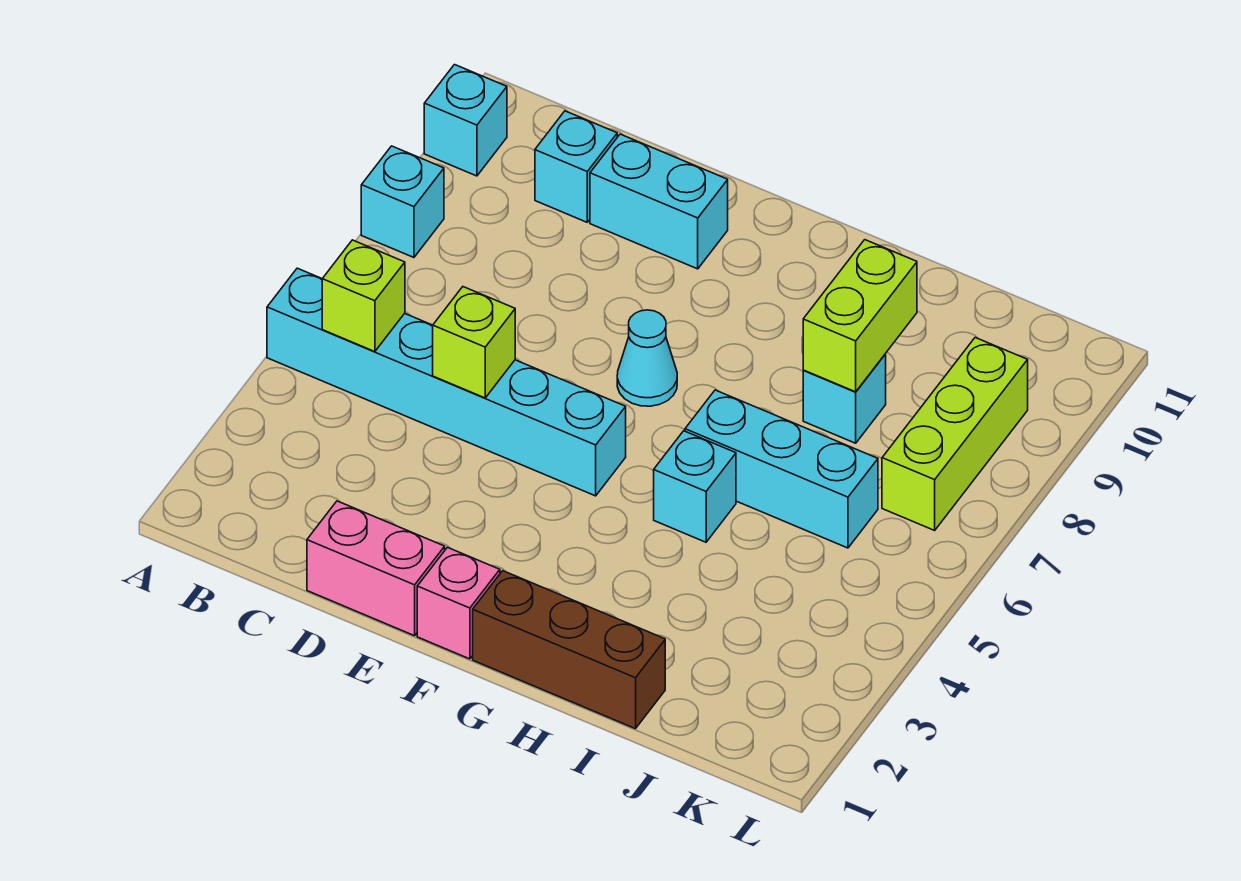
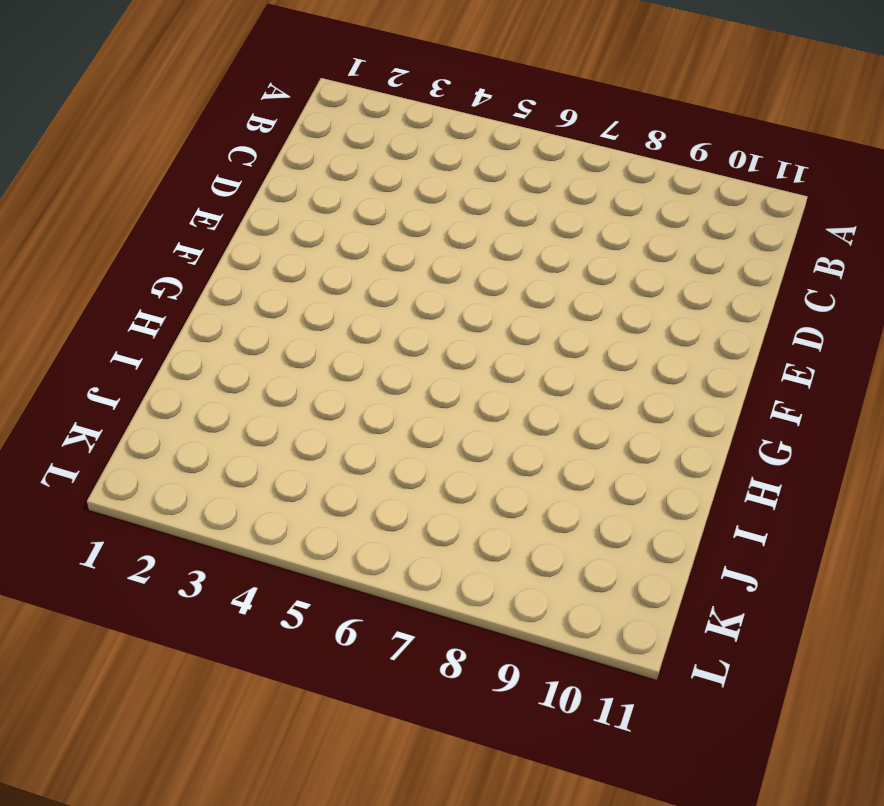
none -> cyan 1x6 brick [267,268,626,496]
none -> cyan 1x1 brick [361,146,444,257]
none -> cyan 1x1 brick [424,65,507,176]

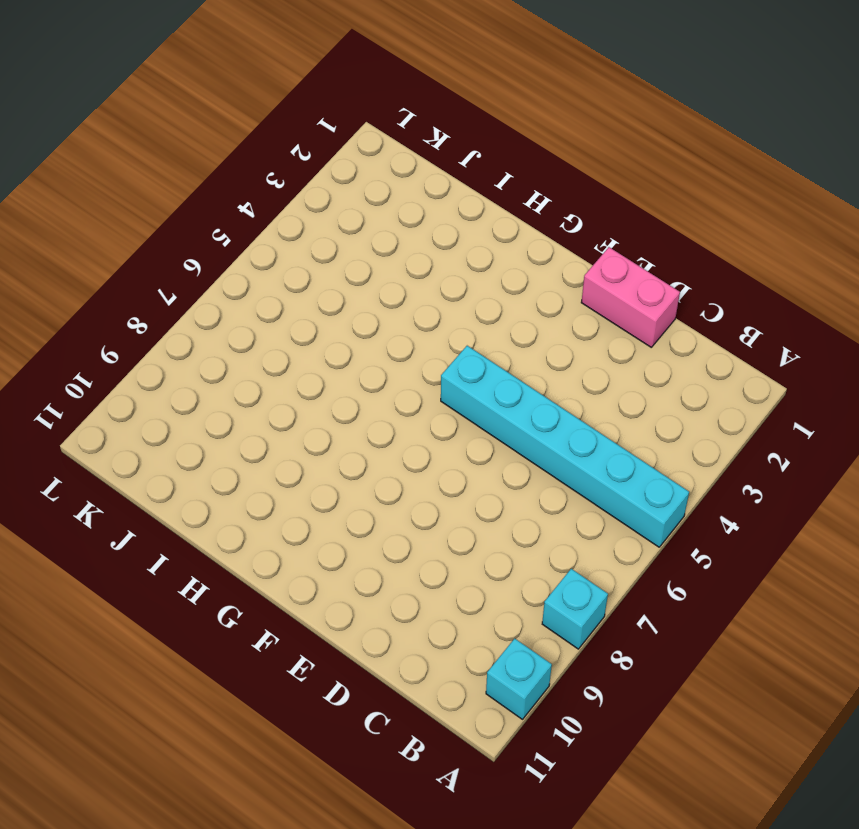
none -> cyan 1x1 brick [535,111,617,222]
none -> cyan 1x2 brick [590,134,728,269]
none -> pink 1x1 brick [417,547,500,659]

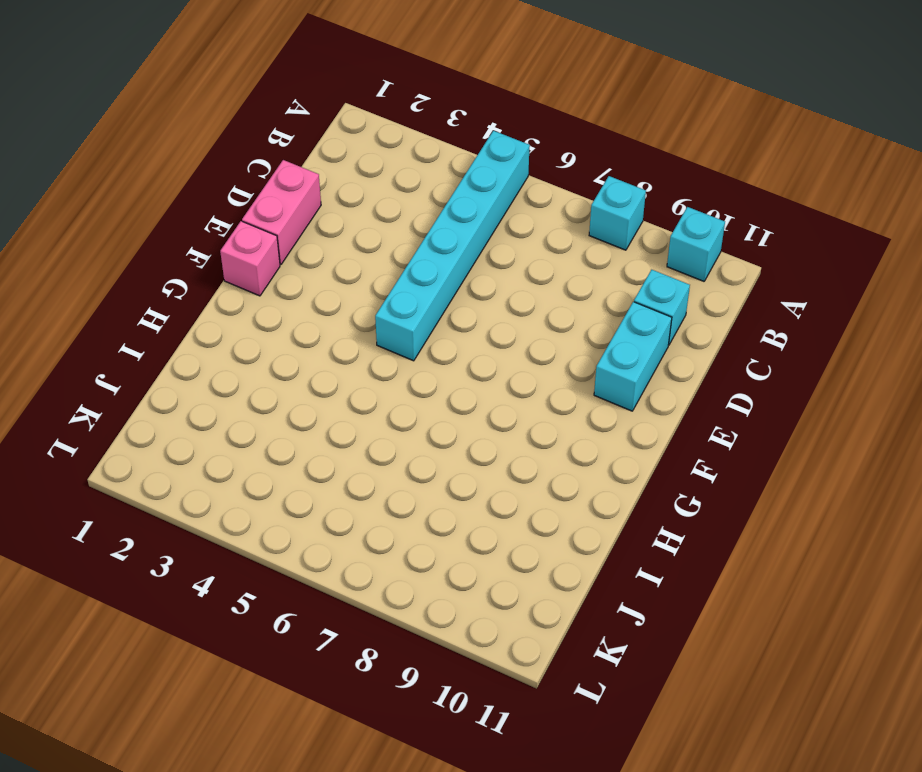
none -> cyan 1x1 cone [617,310,677,406]
none -> brown 1x3 brick [473,571,665,729]
none -> cyan 1x1 brick [654,431,736,542]

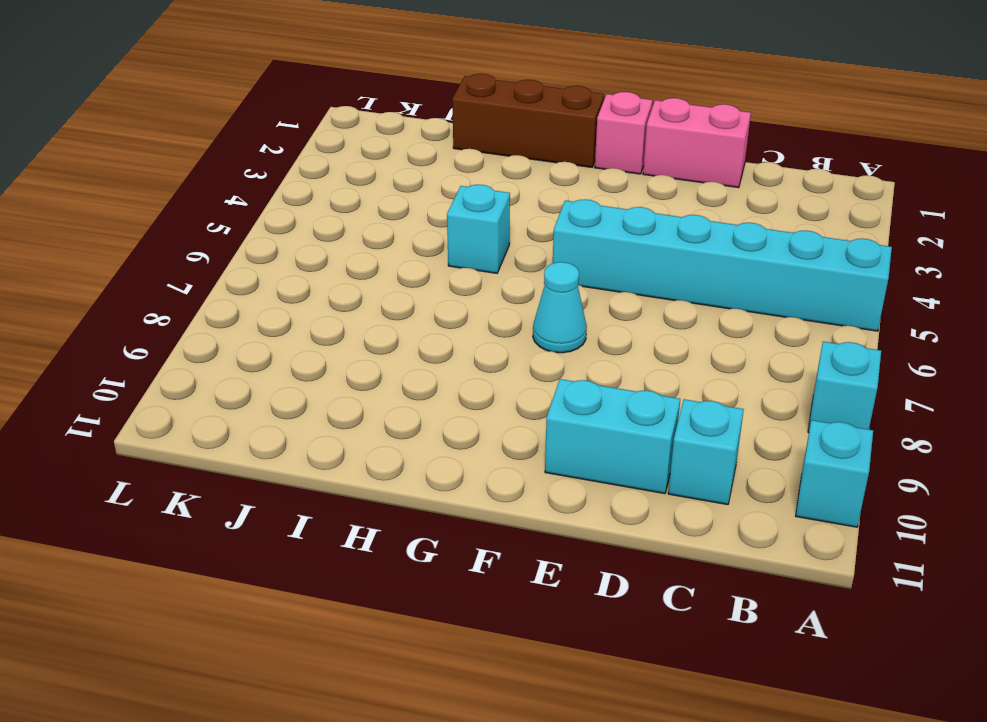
none -> cyan 1x3 brick [685,390,878,548]
none -> cyan 1x1 brick [803,354,886,443]
none -> lime 1x3 brick [882,338,1028,530]

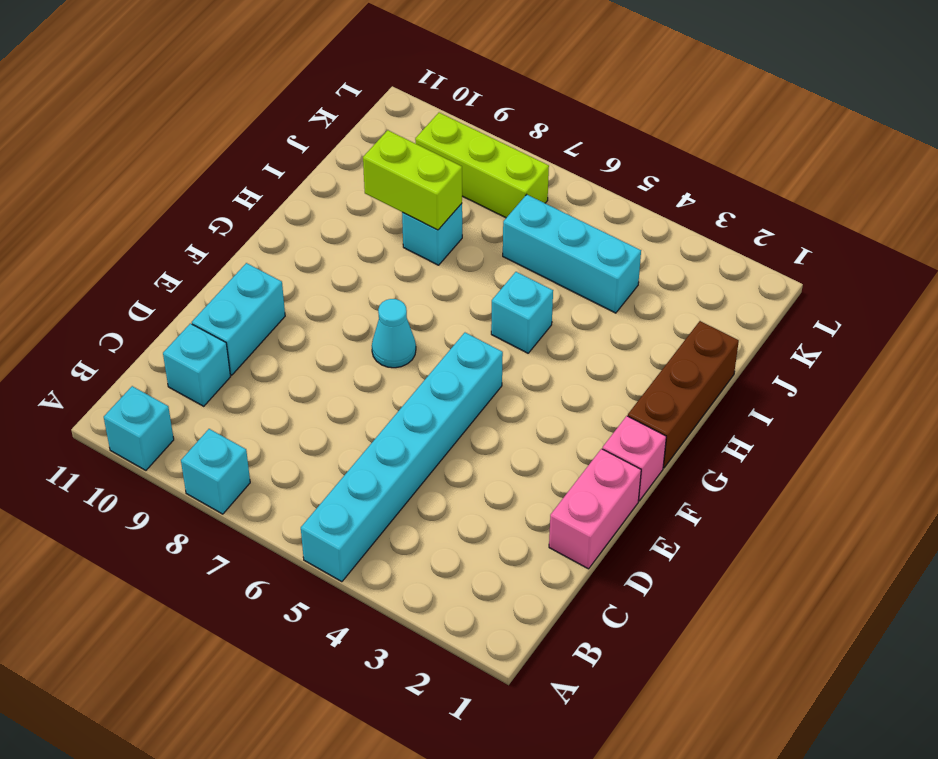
cyan 1x3 brick [503,195,641,313] -> cyan 1x3 brick turned to [685,390,878,548]
none -> lime 1x1 brick [322,240,405,352]
none -> lime 1x1 brick [433,287,515,398]

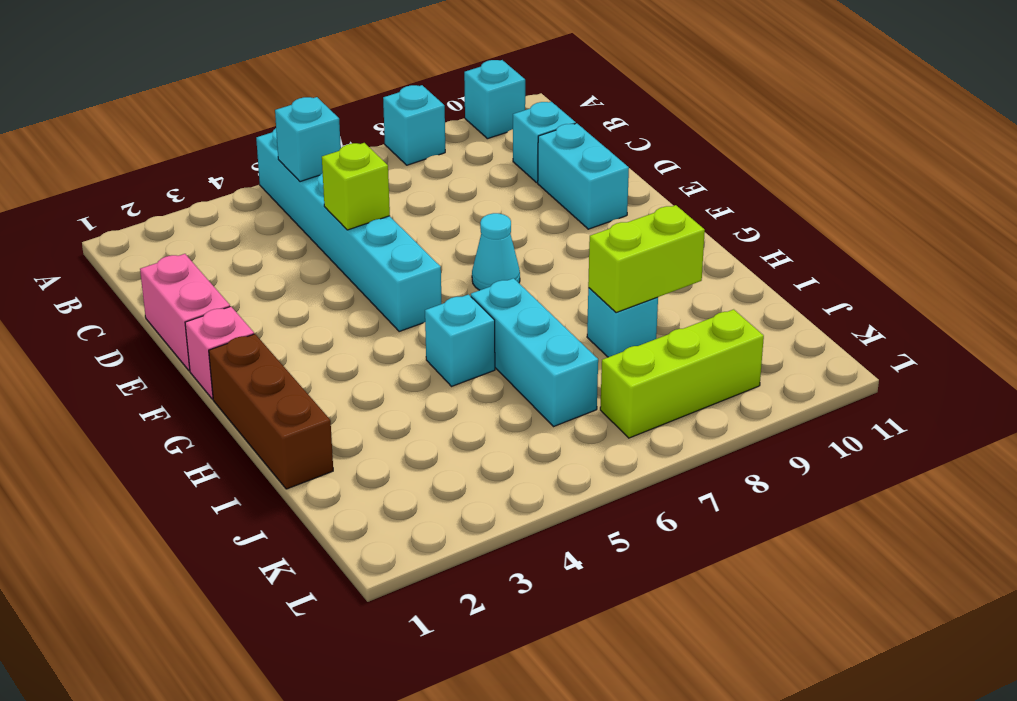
cyan 1x1 brick [275,97,341,182] -> lime 1x1 brick [322,240,405,352]

